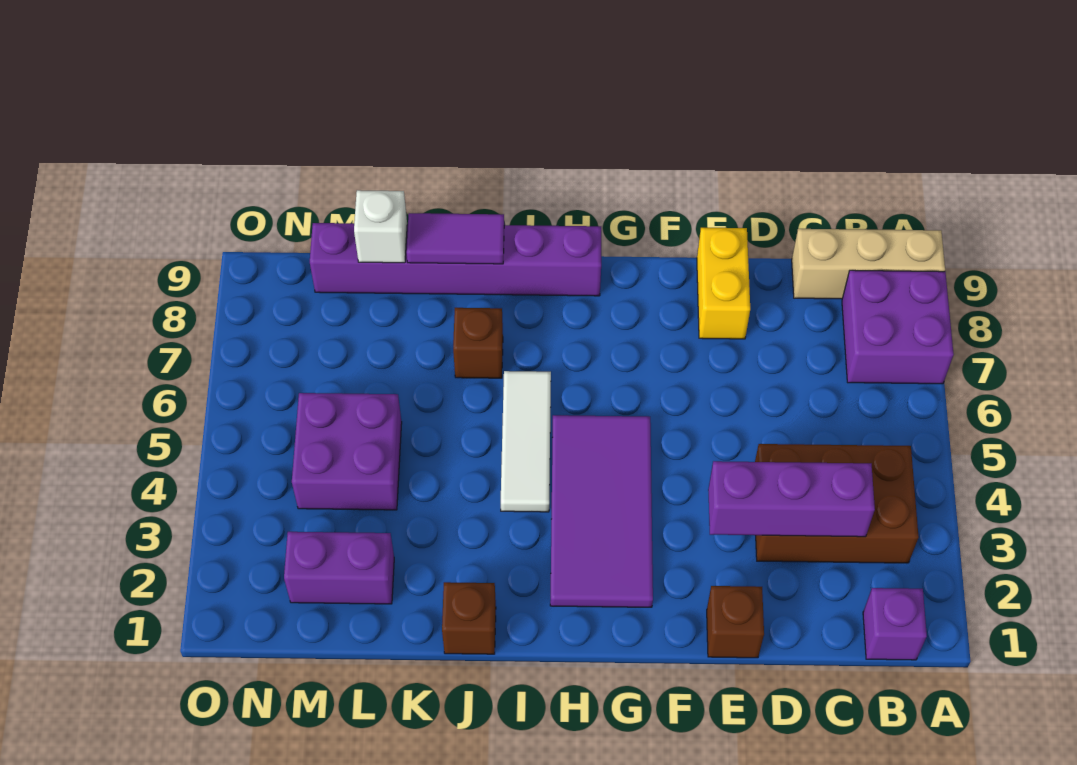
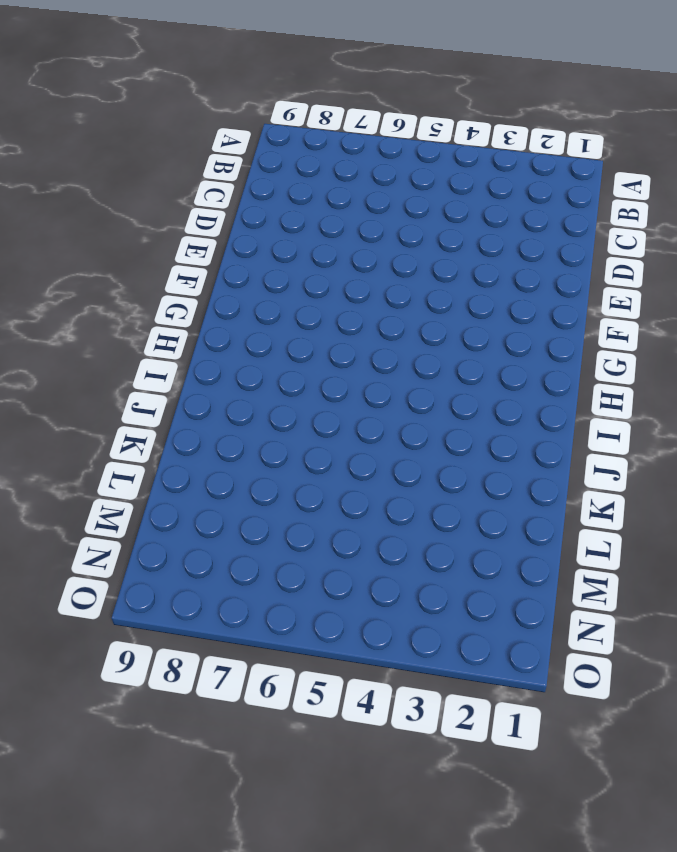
none -> purple 2x2 brick [842,270,954,384]
none -> tan 1x3 brick [792,229,945,299]
none -> purple 1x1 brick [863,588,927,660]

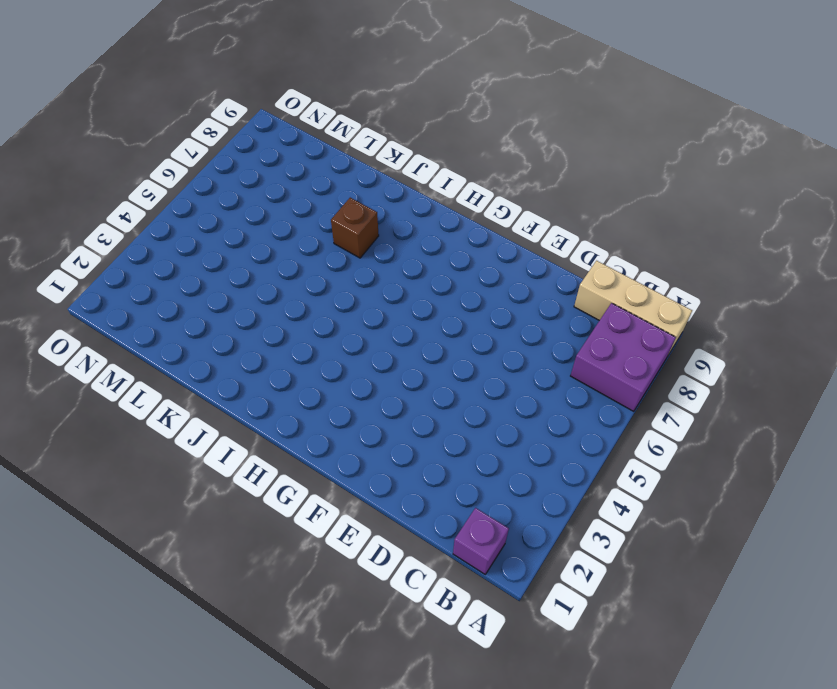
none -> brown 2x3 brick [755,444,919,563]
none -> brown 1x1 brick [707,586,764,658]
none -> yellow 1x2 brick [697,228,750,339]

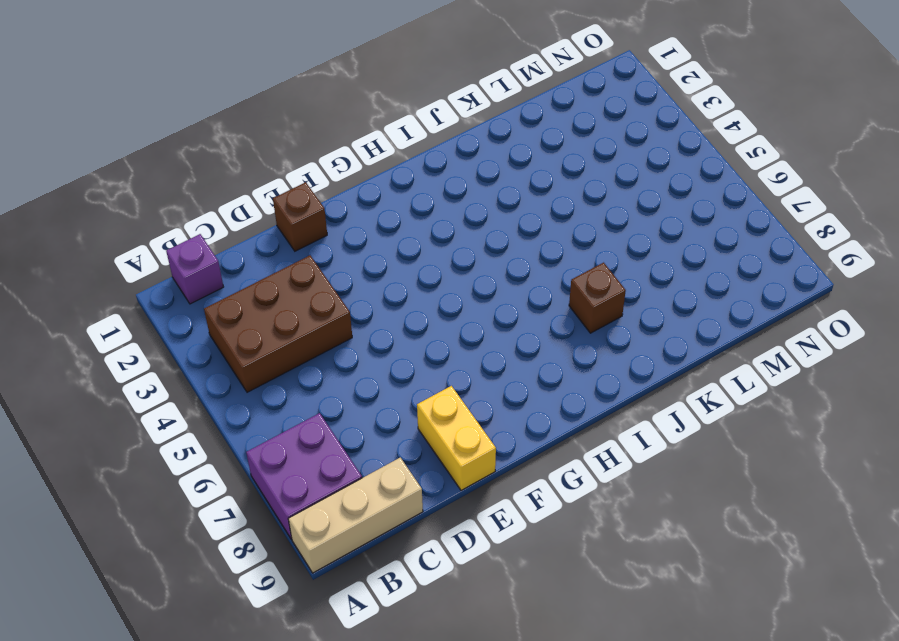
none -> purple 2x4 tile [550,415,653,607]
none -> purple 1x6 brick [310,223,601,296]
none -> white 1x3 tile [501,371,551,512]

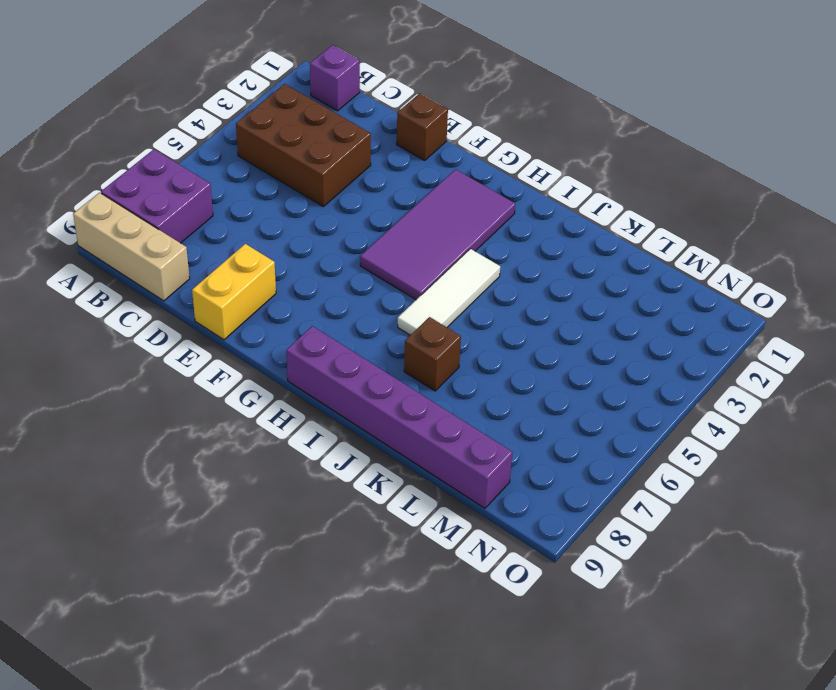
none -> brown 1x1 brick [442,582,496,654]
none -> purple 1x2 brick [284,532,394,604]
none -> purple 2x2 brick [292,393,402,510]

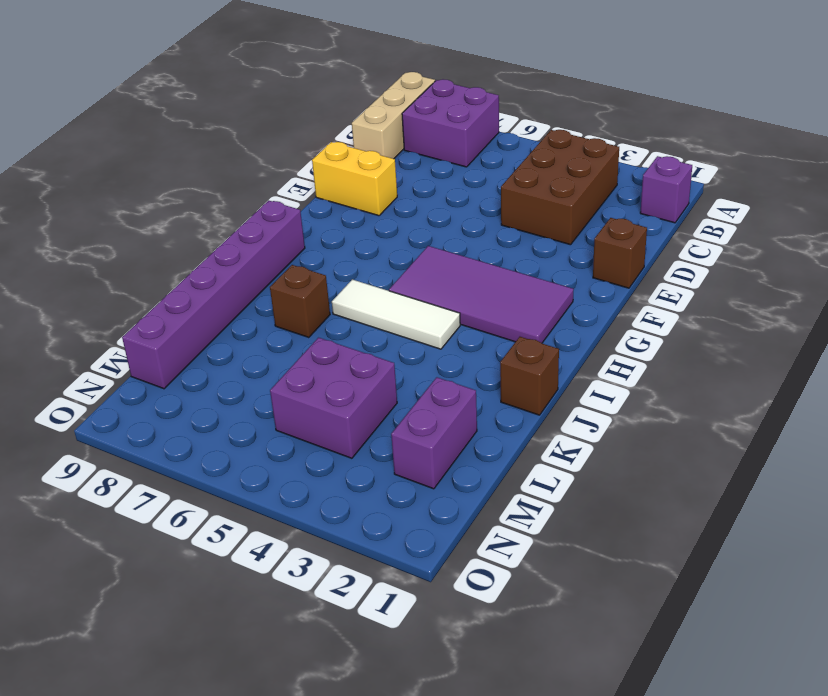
none -> purple 1x3 brick [708,461,875,537]
none -> purple 1x2 tile [406,213,504,264]
none -> white 1x1 brick [354,190,407,263]

